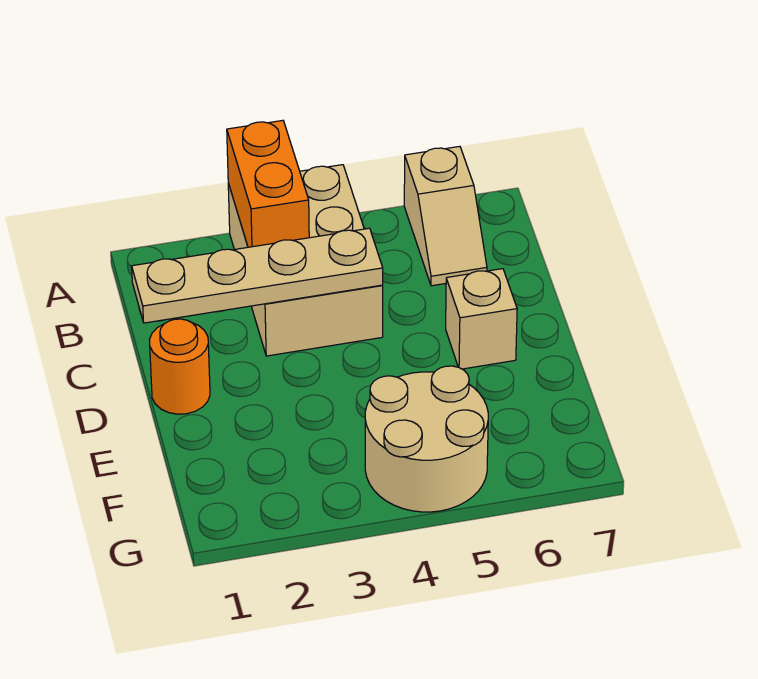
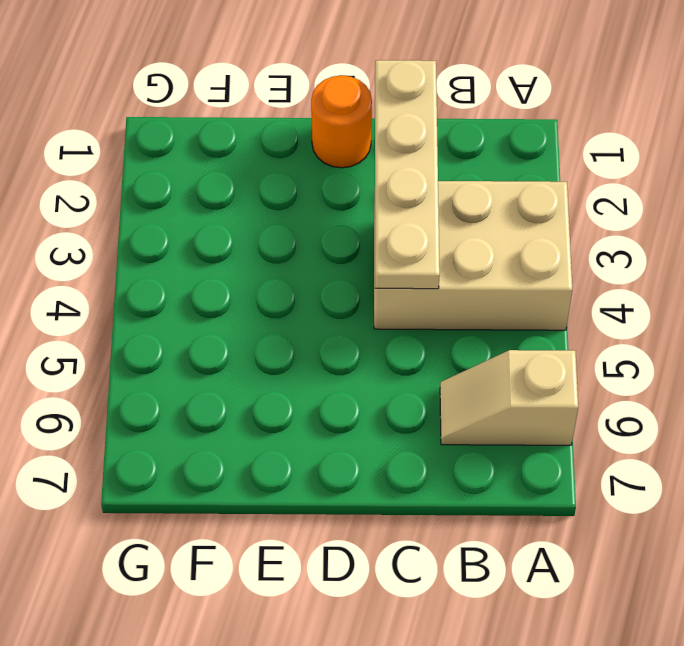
none -> tan 1x1 brick [446,269,517,369]
none -> tan 2x2 round brick [365,366,488,512]

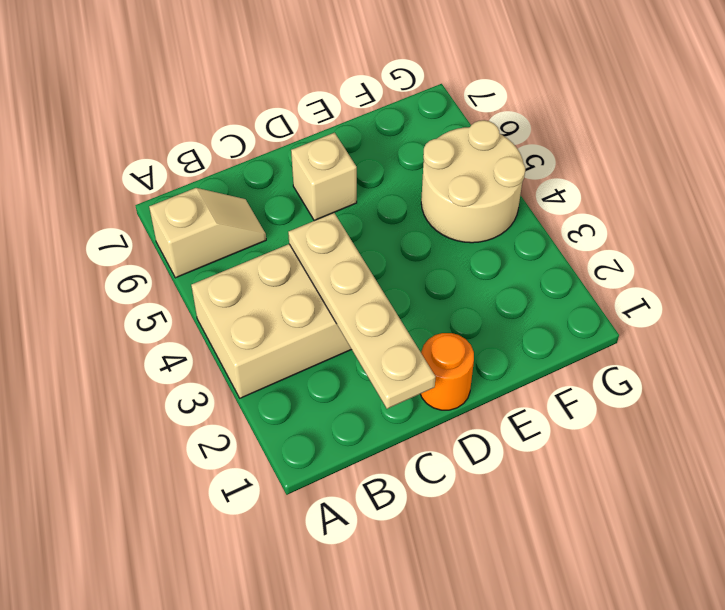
none -> orange 1x2 brick [227,120,309,247]

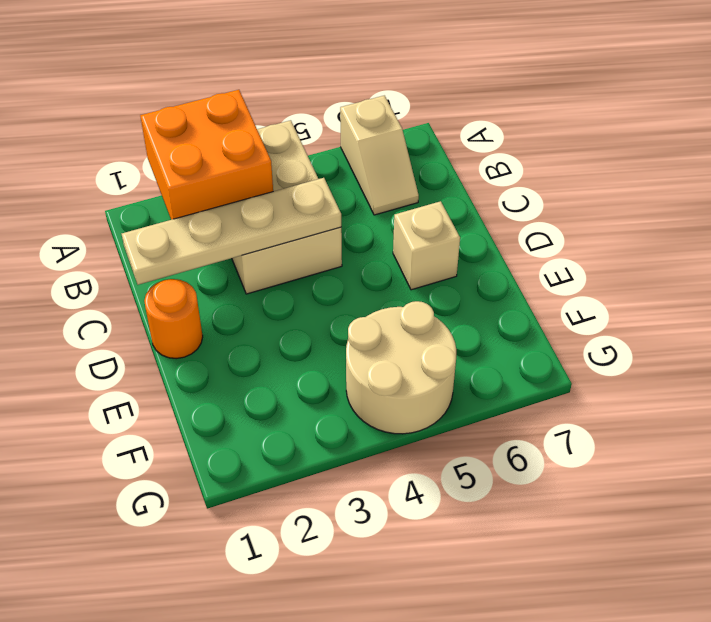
orange 2x2 brick [140,90,273,220] -> orange 1x2 brick [227,120,309,247]

